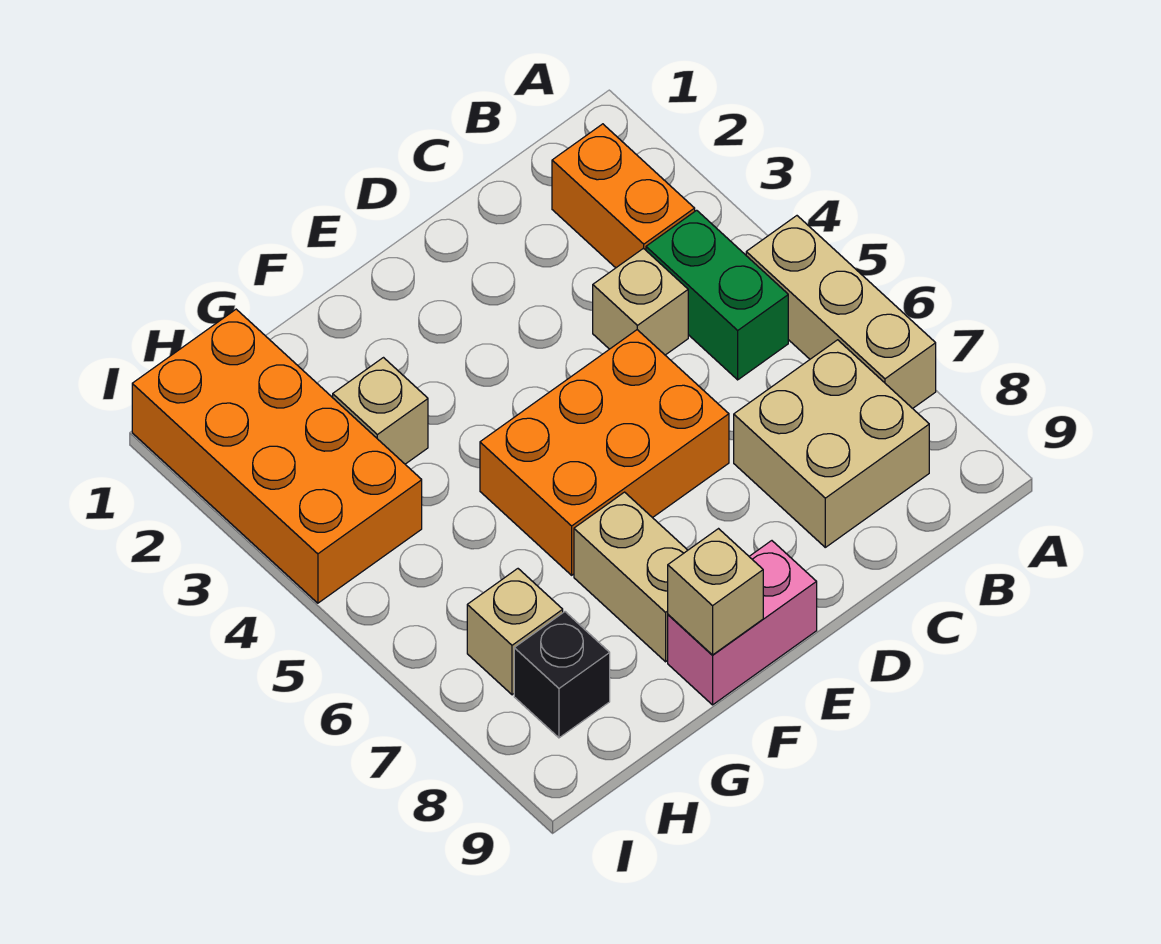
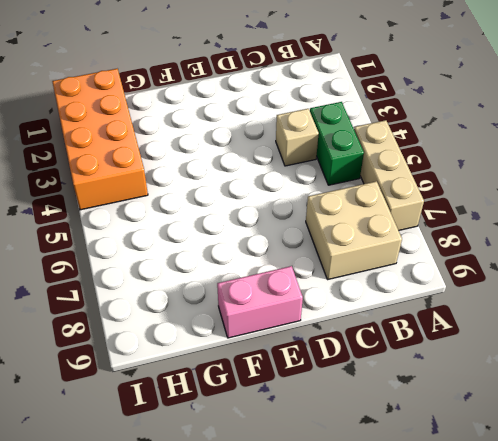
none -> orange 1x2 brick [552,124,695,268]
none -> orange 2x3 brick [480,330,729,575]
none -> tan 1x2 brick [574,492,688,662]

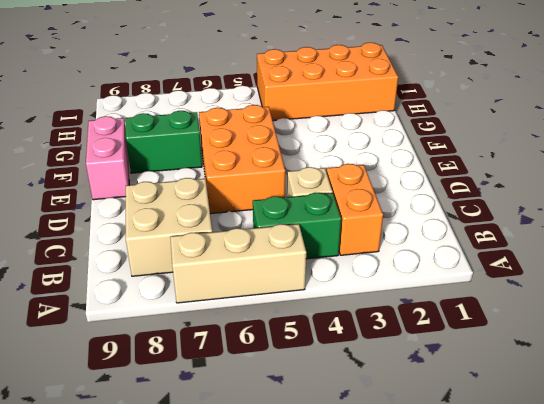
orange 1x2 brick [327,164,383,255] -> orange 1x2 brick turned to [552,124,695,268]
green 1x2 brick [126,111,202,173] -> tan 1x2 brick [574,492,688,662]
none -> tan 1x1 brick [333,358,428,464]
none -> tan 1x1 brick [467,569,563,695]
none -> black 1x1 brick [514,612,610,738]

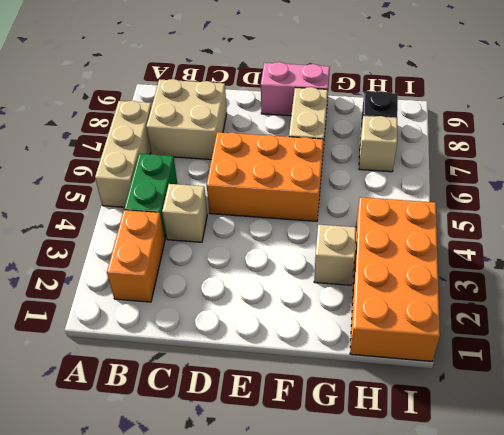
none -> tan 1x1 brick [668,529,763,655]

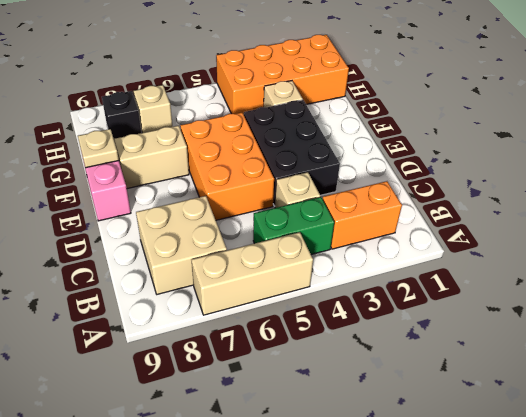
black 2x3 brick [244,100,340,206] -> none
tan 1x1 plate [78,129,119,168] -> tan 1x1 brick [668,529,763,655]

